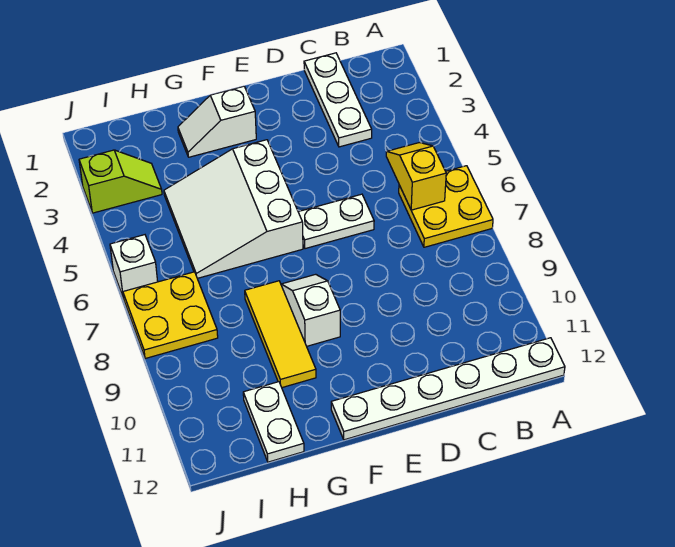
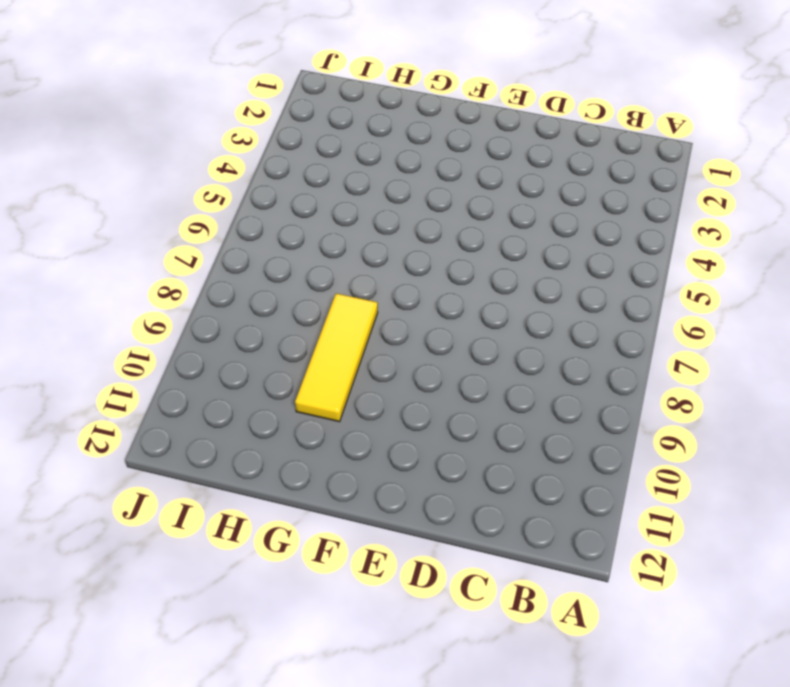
none -> yellow 2x2 plate [399,166,493,247]
none -> white 1x6 plate [331,338,565,440]
none -> white 1x3 plate [304,53,372,147]

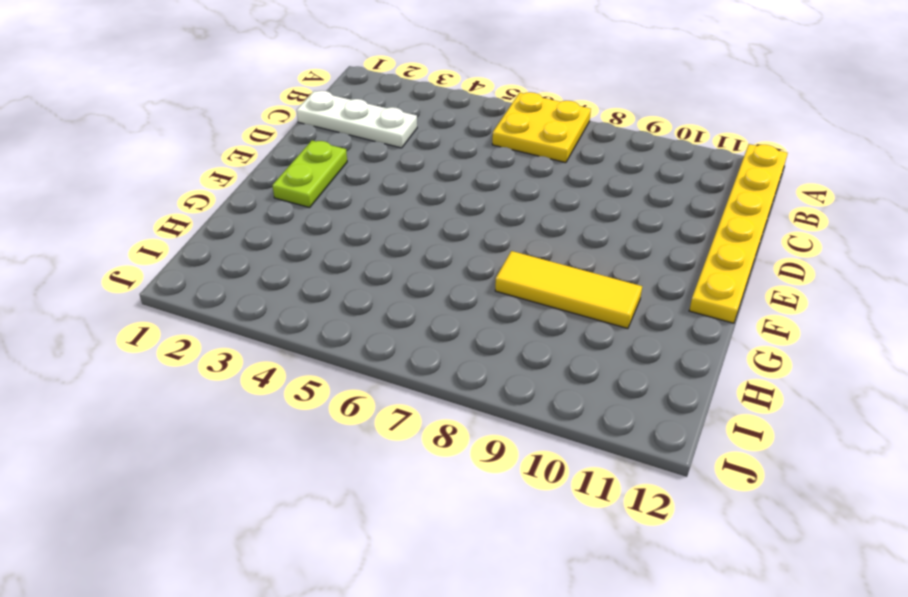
yellow 1x6 plate [689,144,788,323] -> white 1x6 plate [331,338,565,440]
lime 1x2 plate [272,141,347,208] -> white 1x2 slope [178,86,256,157]
none -> white 1x2 plate [298,194,374,249]
none -> white 3x3 slope [164,140,303,278]
none -> white 1x2 slope [281,274,340,346]

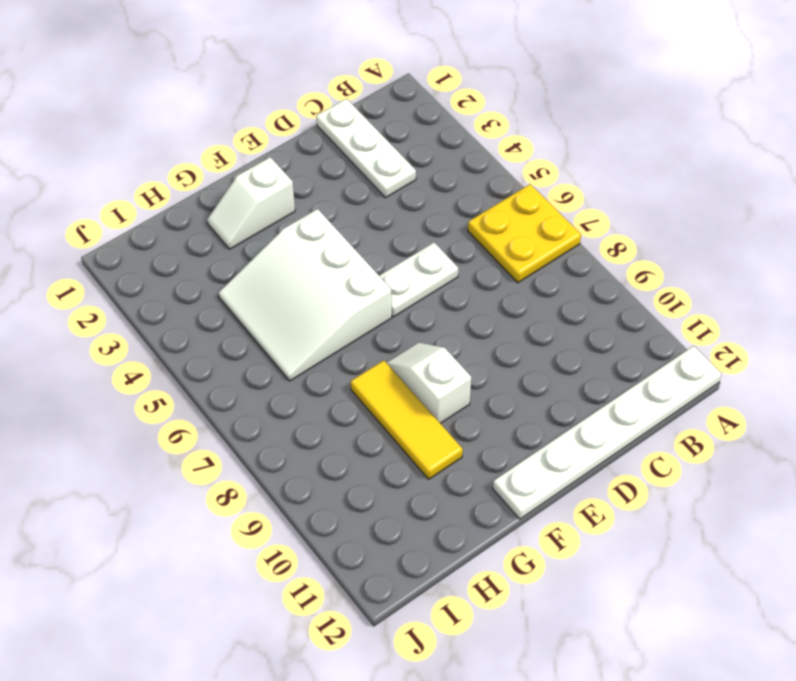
none -> white 1x2 plate [243,382,304,462]
none -> lime 1x2 slope [79,150,162,213]
none -> yellow 2x2 plate [123,272,218,359]

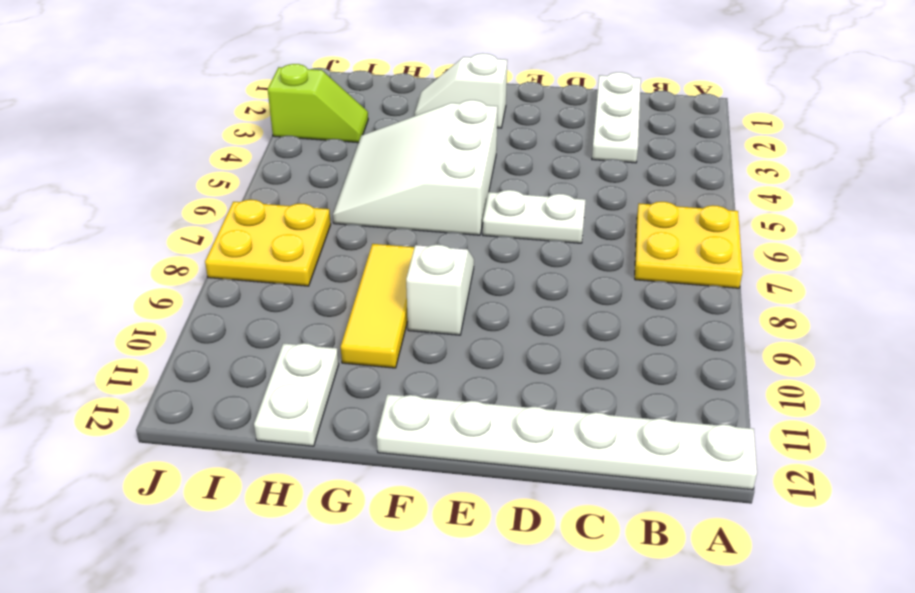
none -> white 1x1 brick [110,235,158,299]
none -> yellow 1x2 slope [386,143,446,210]

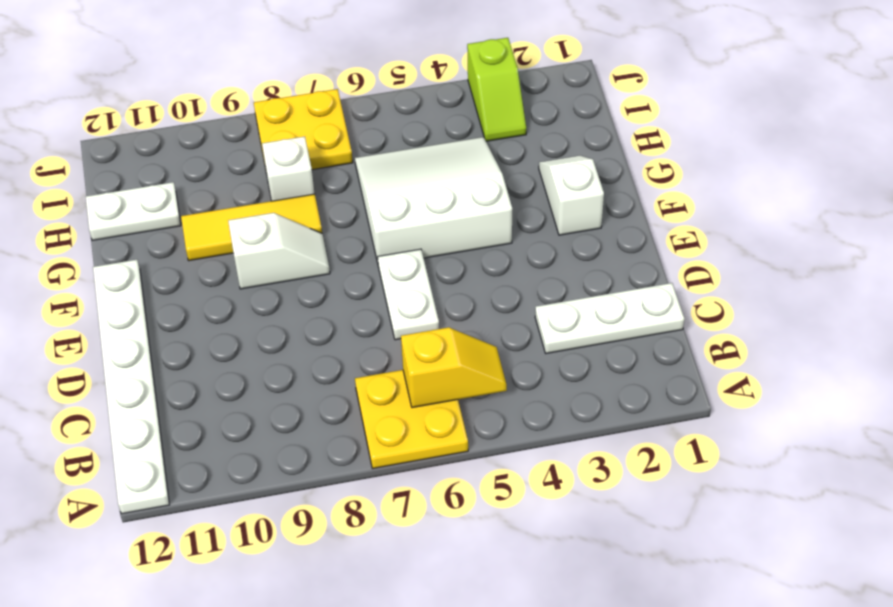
white 1x1 brick [262,136,315,201] -> white 1x1 brick moved to [110,235,158,299]

